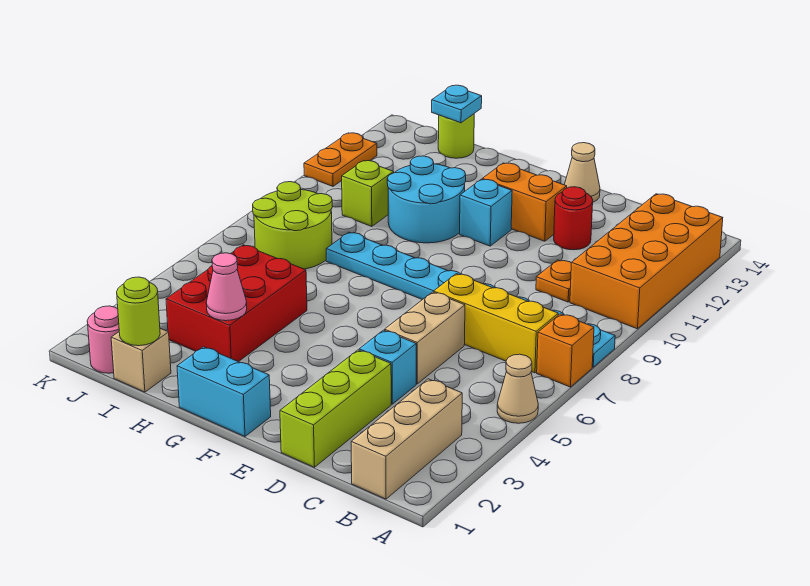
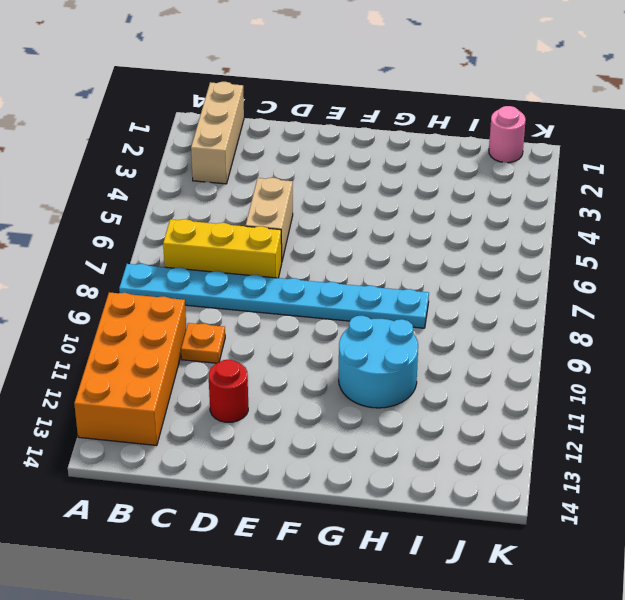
none -> tan 1x1 cone [497,354,538,423]
none -> orange 1x1 brick [537,314,594,387]
none -> lime 1x3 brick [280,350,391,467]

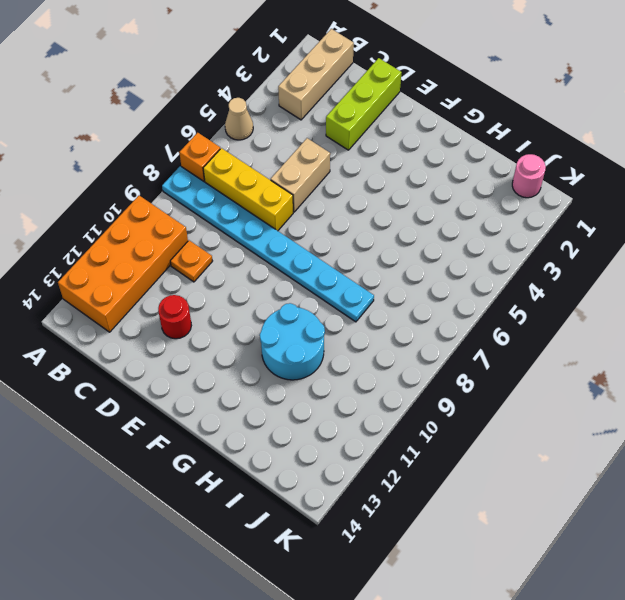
none -> cyan 1x1 brick [359,330,416,404]
none -> orange 1x2 brick [482,163,567,241]
none -> tan 1x1 cone [564,143,600,202]

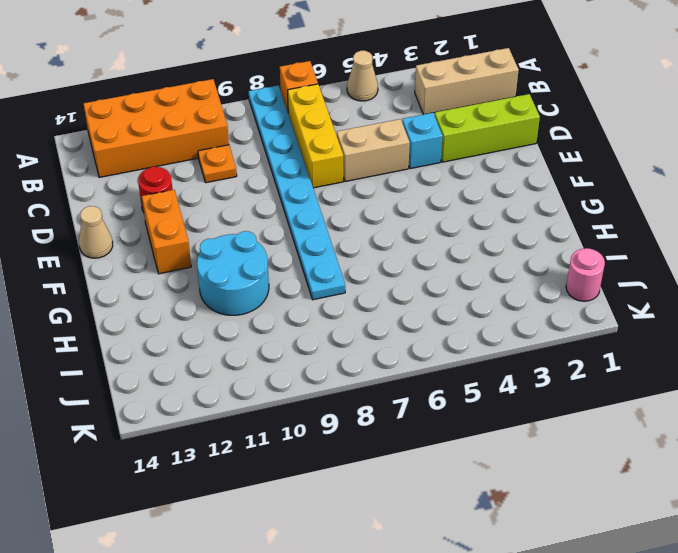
none -> cyan 1x2 brick [177,347,271,436]
none -> cyan 1x1 brick [460,179,512,246]
none -> red 2x3 brick [166,245,307,362]

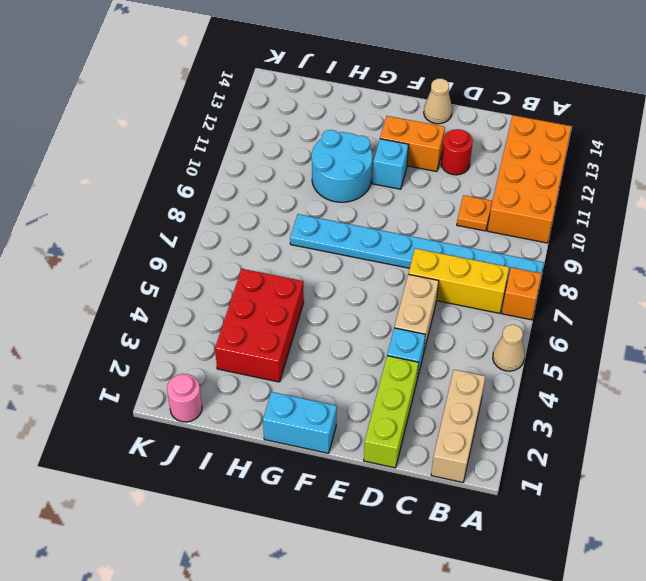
none -> tan 1x1 brick [111,328,171,392]
none -> lime 2x2 round brick [253,182,332,269]
none -> lime 1x1 brick [342,161,394,227]

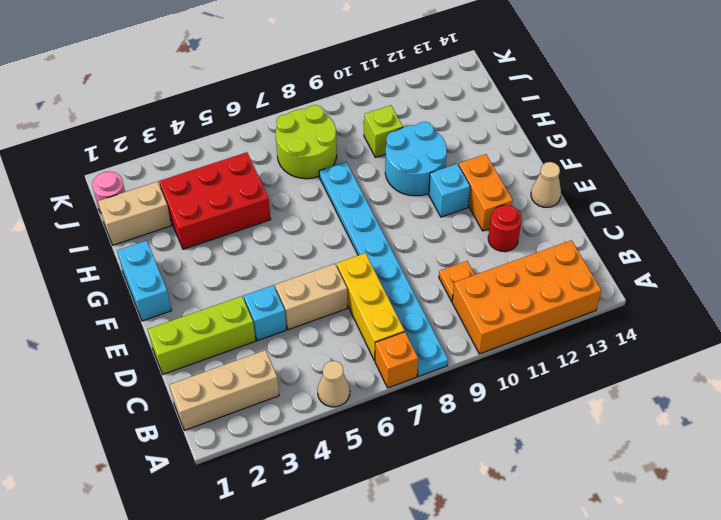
tan 1x2 brick [98,182,171,245] -> tan 1x1 brick [111,328,171,392]
none -> lime 1x1 round brick [438,114,474,158]
none -> orange 1x2 plate [304,133,377,186]
none -> pink 1x1 cone [206,253,247,321]

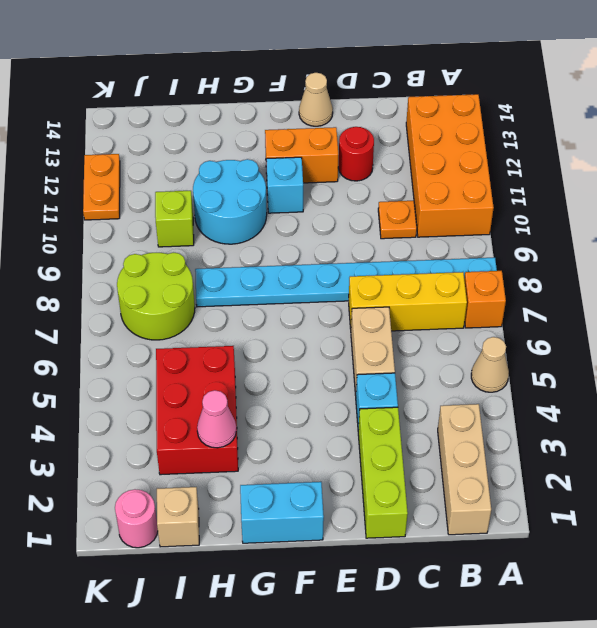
none -> lime 1x1 round brick [438,114,474,158]
none -> lime 1x1 round brick [117,277,160,346]
none -> cyan 1x1 plate [432,85,482,123]

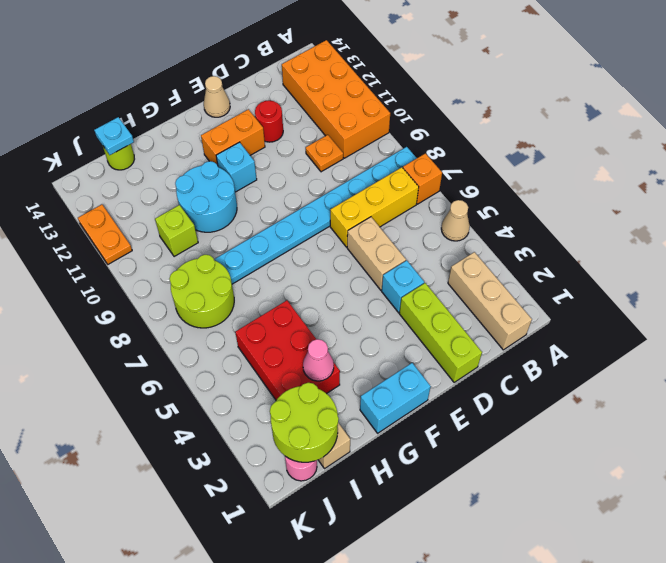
lime 2x2 round brick [270,383,339,462] -> lime 1x1 round brick [117,277,160,346]

